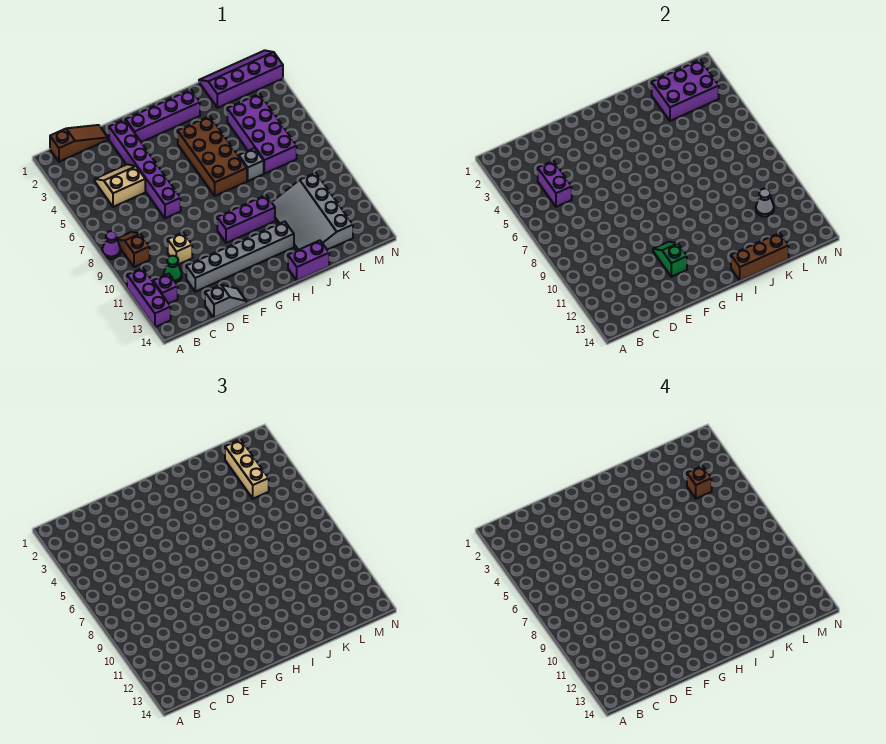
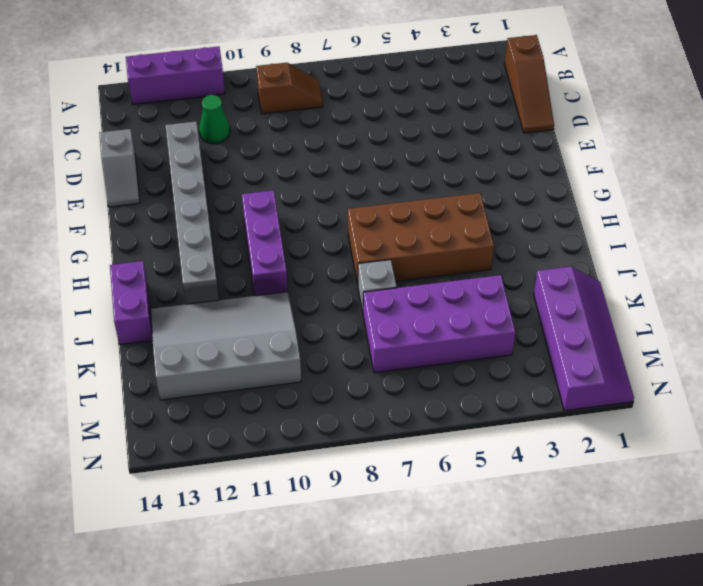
none -> purple 1x1 cone [102,231,120,259]
none -> purple 1x1 brick [153,274,178,304]
none -> tan 2x2 slope [95,164,145,207]

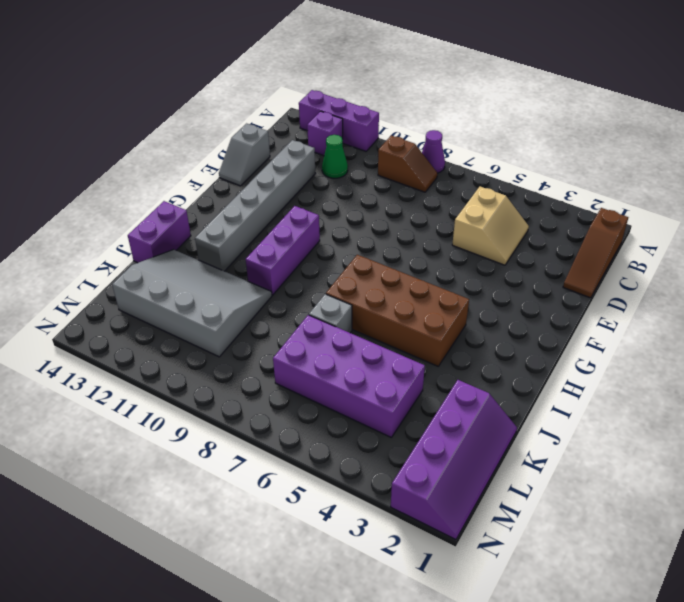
none -> tan 1x1 brick [168,233,192,264]
none -> purple 1x6 brick [109,120,181,218]
none -> purple 1x4 brick [126,90,200,142]

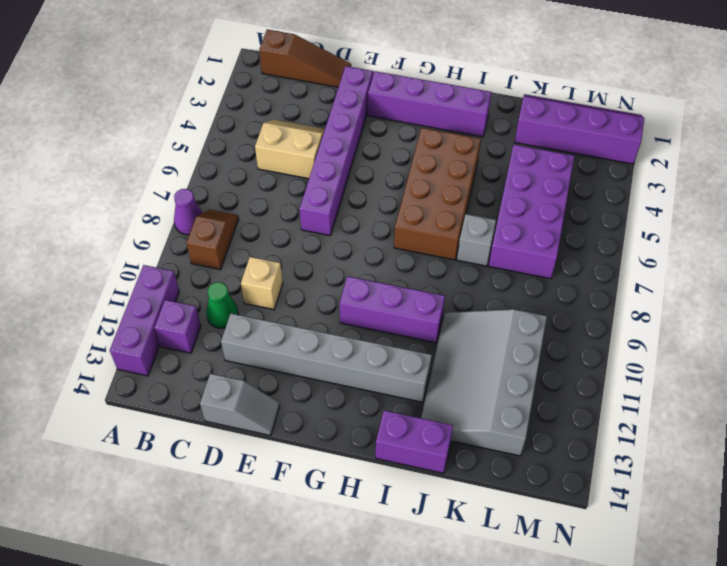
none -> purple 1x2 brick [538,161,572,207]
none -> green 1x2 slope [653,242,687,277]
none -> brown 1x3 brick [731,233,789,281]

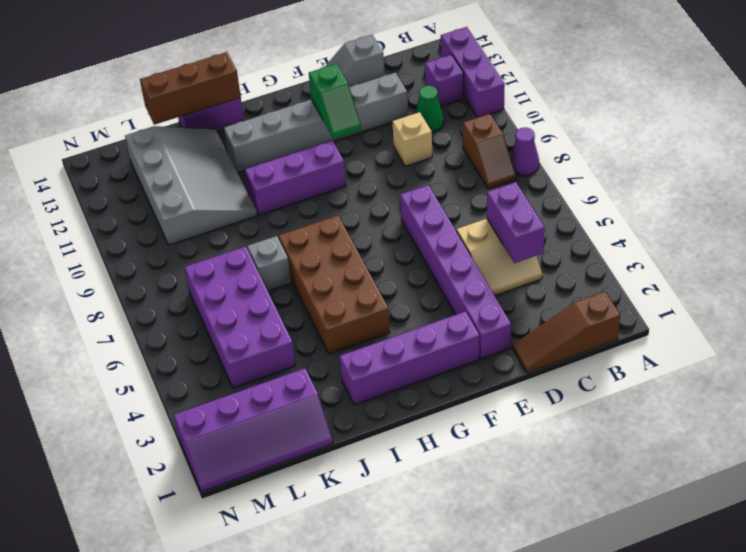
none -> purple 2x3 brick [652,60,719,121]
none -> grey 1x1 cone [756,189,774,216]
none -> tan 1x3 brick [225,439,269,499]

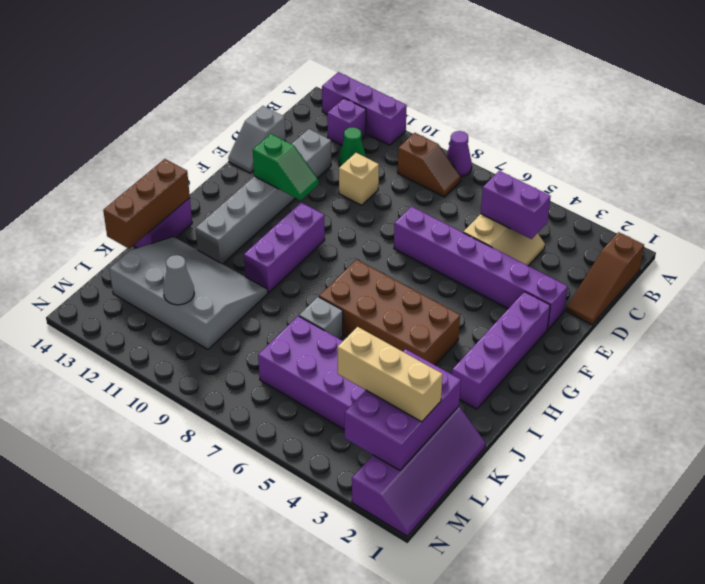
none -> brown 1x1 brick [687,466,712,499]

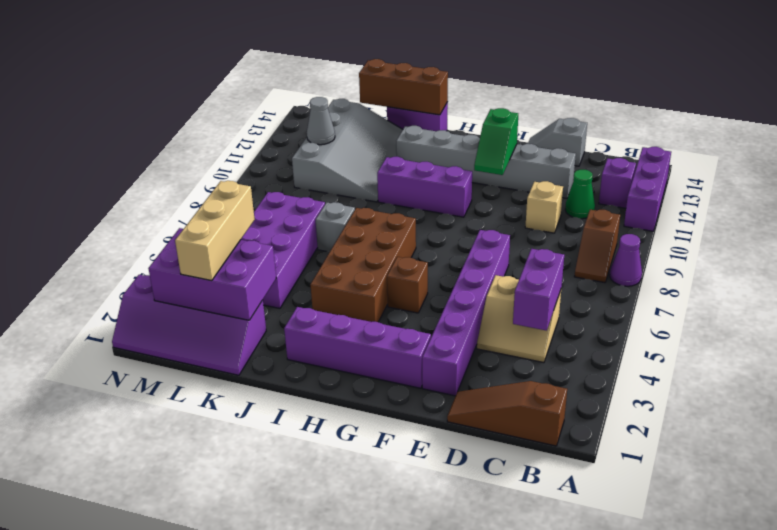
brown 1x1 brick [387,257,428,313] -> brown 1x1 brick moved to [687,466,712,499]

